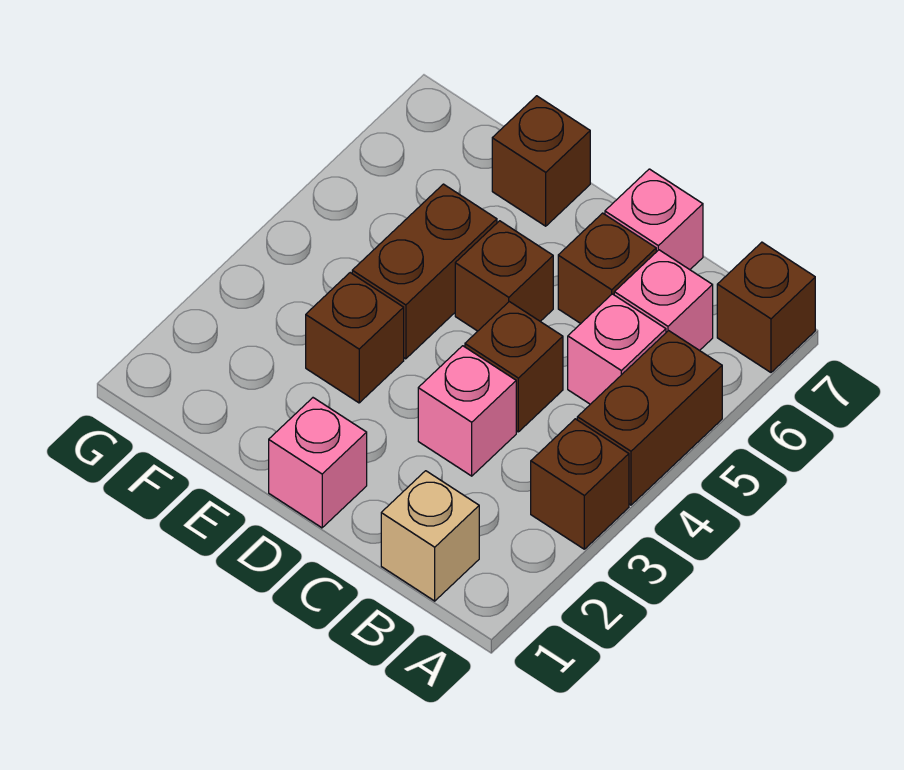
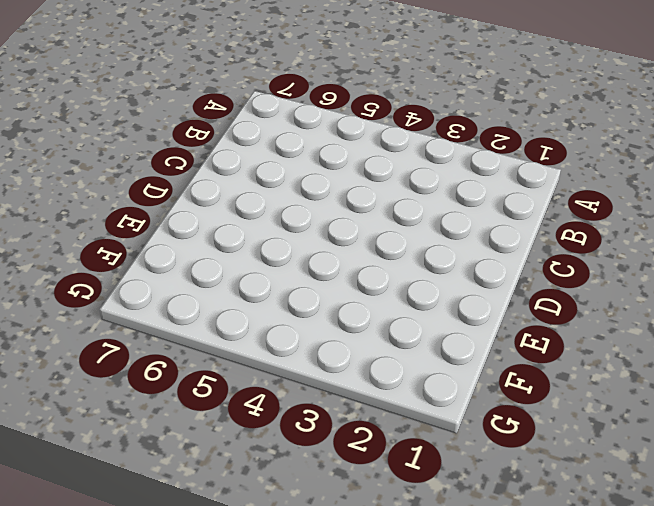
none -> brown 1x1 brick [531,419,629,549]
none -> brown 1x2 brick [577,331,722,505]
none -> brown 1x1 brick [717,242,815,372]

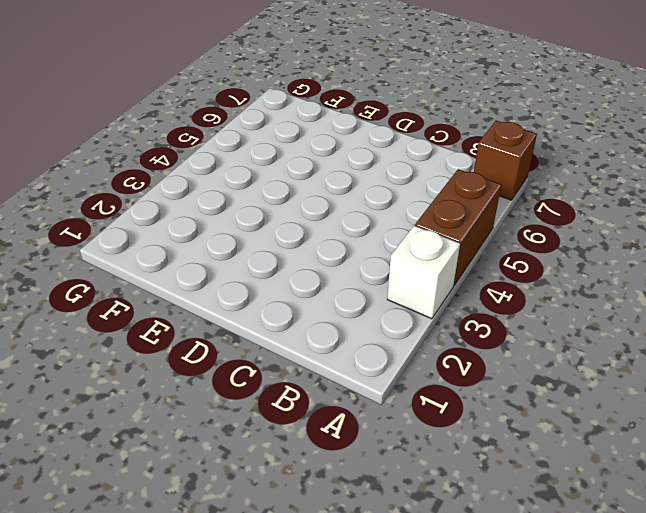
white 1x1 brick [387,225,460,319] -> brown 1x1 brick [531,419,629,549]
none -> tan 1x1 brick [381,471,479,601]
none -> pink 1x1 brick [568,294,666,404]
none -> pink 1x1 brick [614,250,713,351]

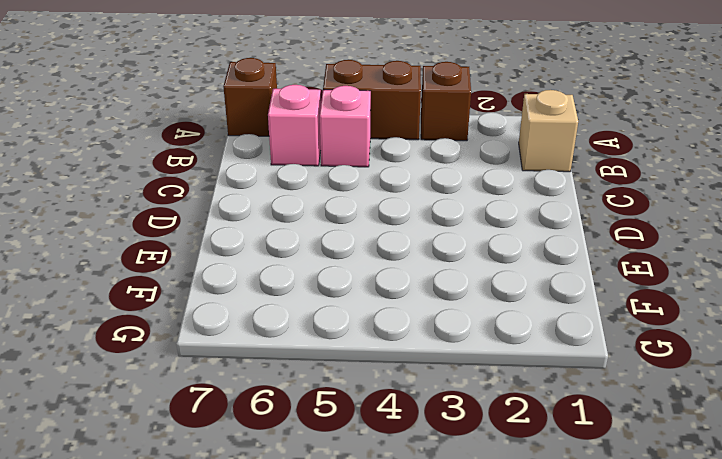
none -> pink 1x1 brick [418,346,516,476]
none -> brown 1x1 brick [465,302,563,432]
none -> brown 1x1 brick [558,213,656,323]

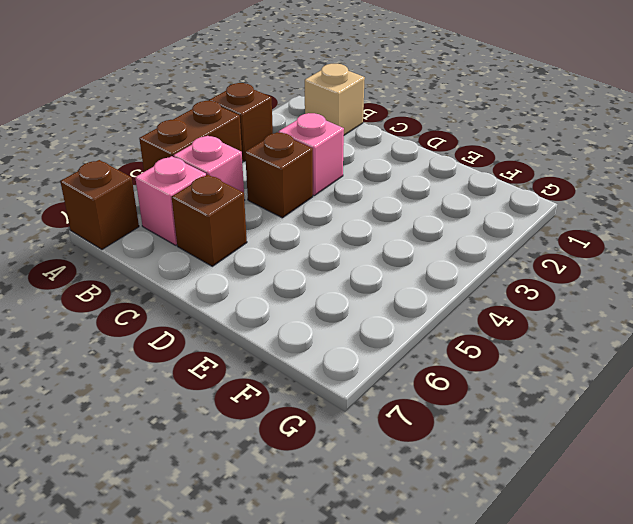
none -> pink 1x1 brick [605,169,703,270]
none -> pink 1x1 brick [269,398,367,528]
none -> brown 1x1 brick [455,221,553,331]

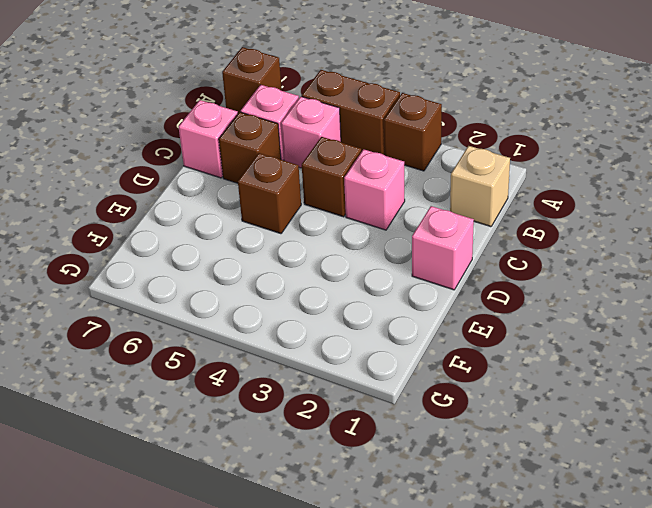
none -> brown 1x1 brick [306,273,404,403]
none -> brown 1x2 brick [352,184,497,359]
none -> brown 1x1 brick [492,96,590,226]

